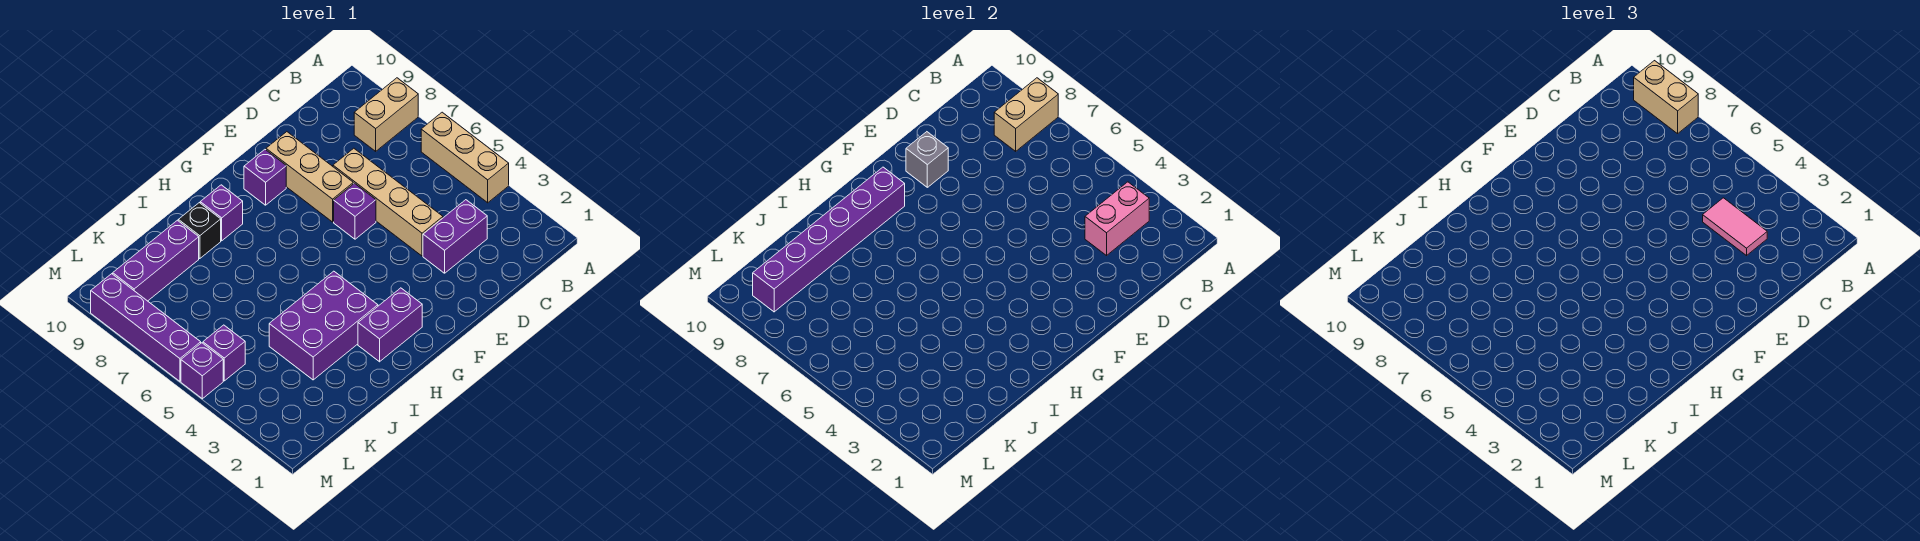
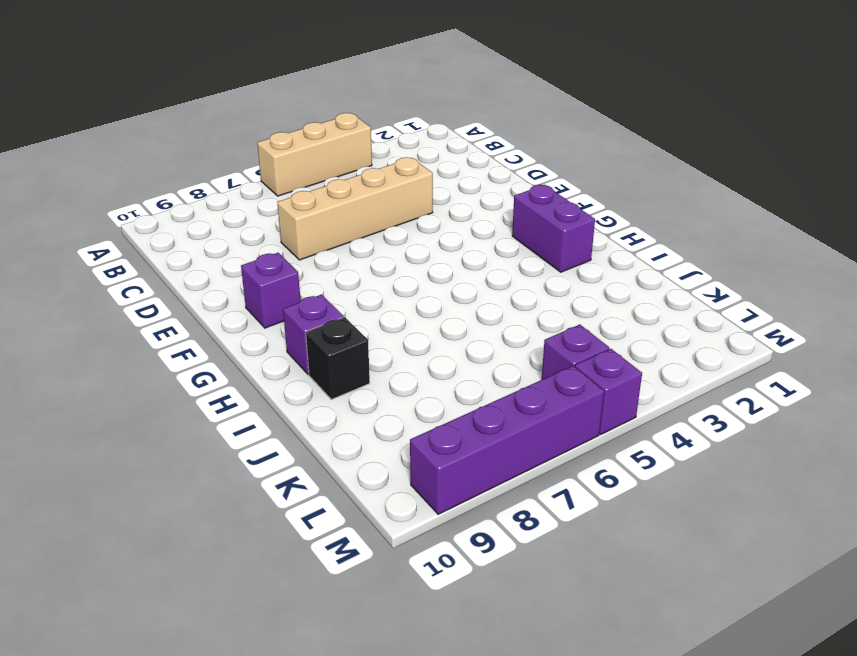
none -> tan 1x2 brick [354,78,418,151]
none -> purple 1x2 brick [423,200,487,273]
none -> purple 1x1 brick [334,183,376,239]

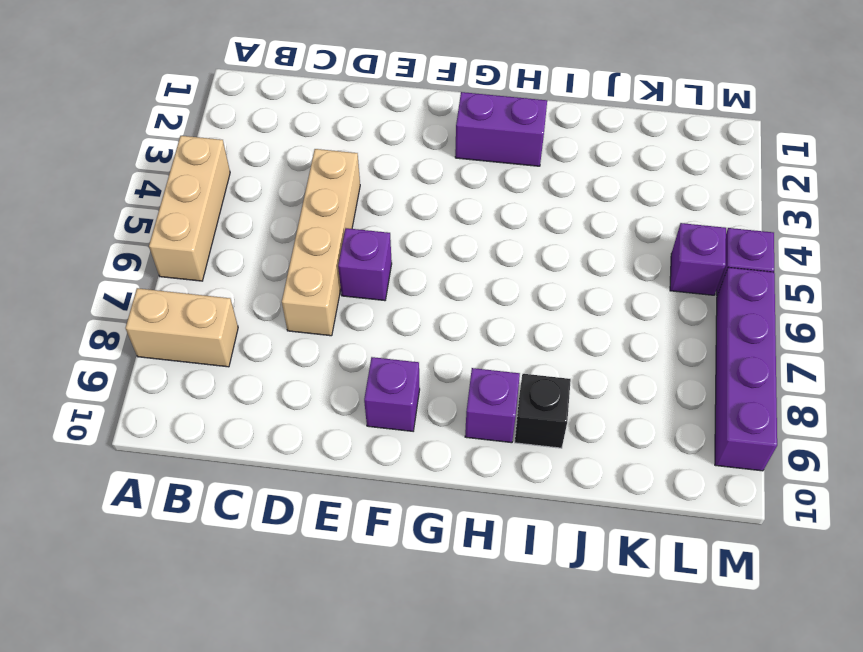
none -> purple 1x2 brick [423,200,487,273]
none -> tan 1x3 brick [266,132,353,222]
none -> purple 2x3 brick [269,271,378,380]

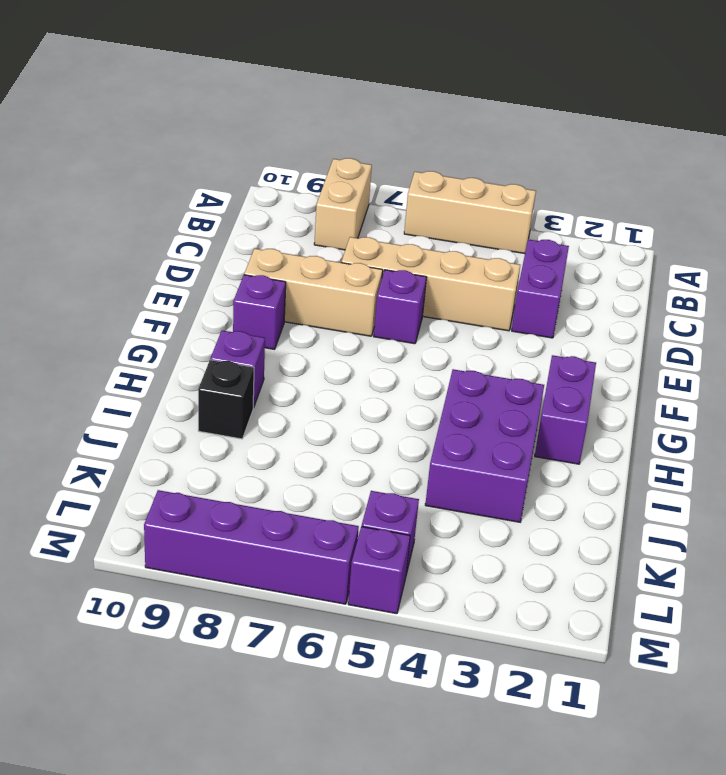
none -> purple 1x3 brick [113,220,199,301]
none -> tan 1x2 brick [994,78,1058,151]
none -> pink 1x2 brick [1085,182,1149,256]

